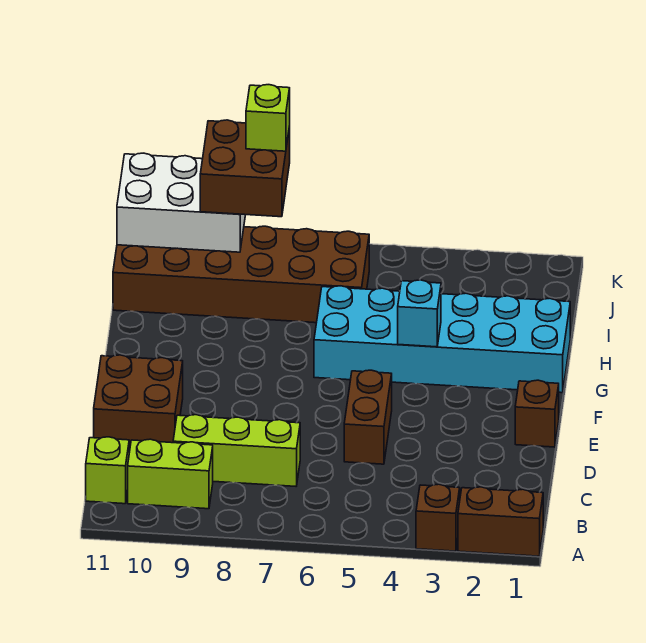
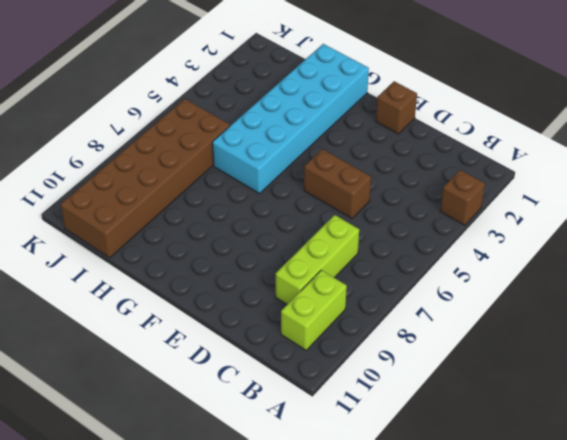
none -> brown 1x2 brick [458,487,543,556]
none -> lime 1x1 brick [86,437,129,504]
none -> brown 2x2 brick [94,355,183,449]

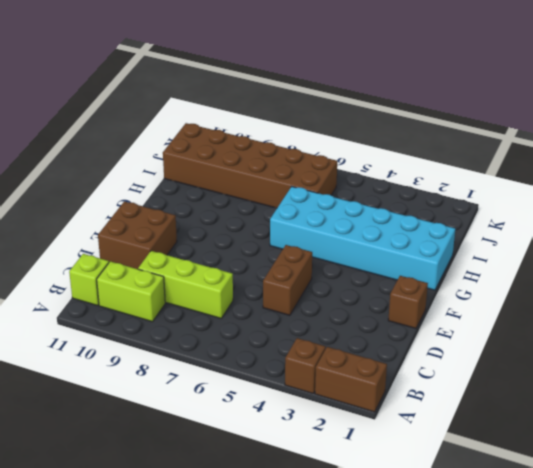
none -> cyan 1x1 brick [398,280,441,347]
none -> white 2x3 brick [117,153,245,252]
none -> brown 2x2 brick [200,120,290,217]

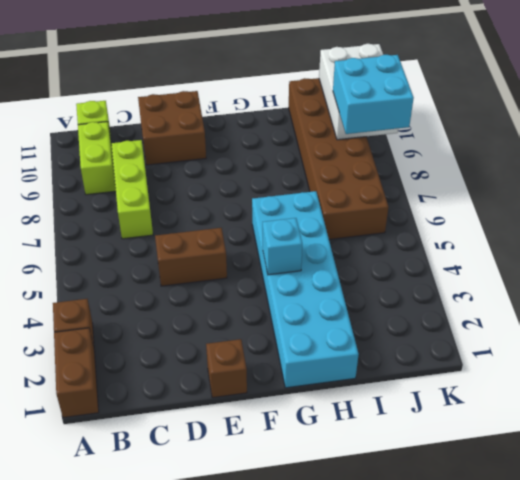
cyan 2x2 brick [333,55,414,134] -> brown 2x2 brick [200,120,290,217]
none -> lime 1x1 brick [246,85,290,151]

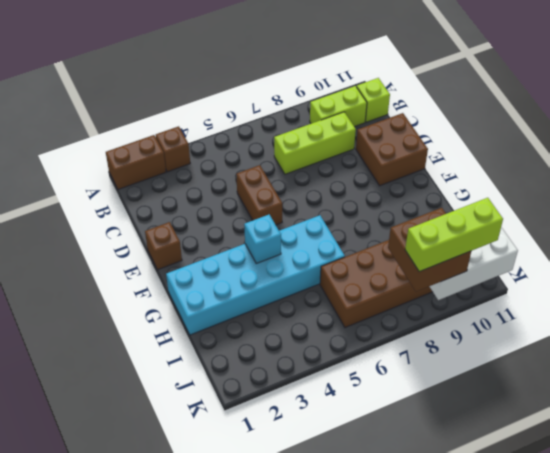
lime 1x3 brick [405,198,503,272] -> lime 1x1 brick [246,85,290,151]

